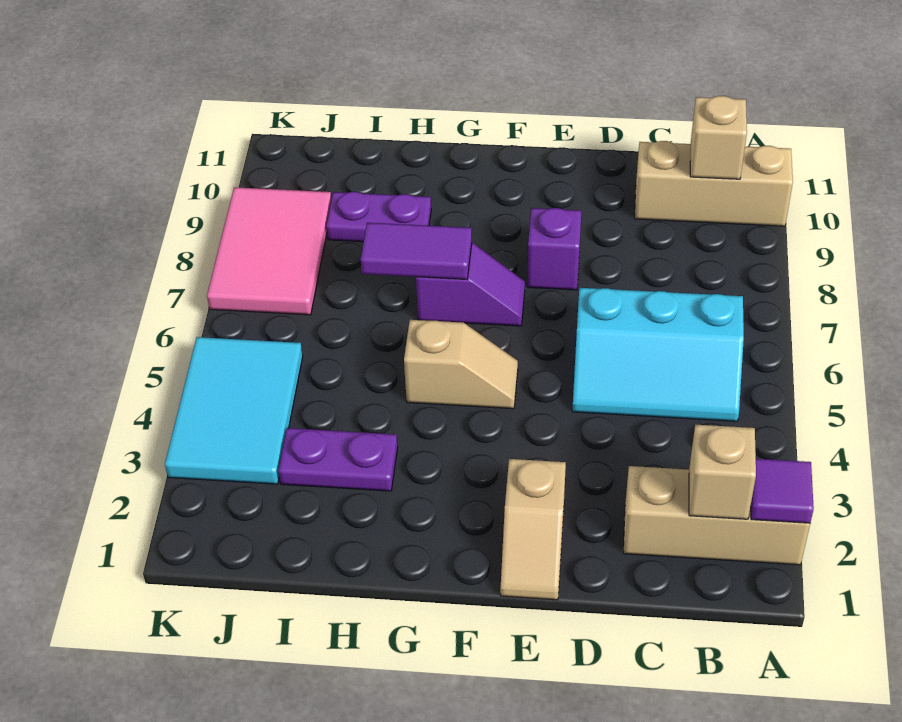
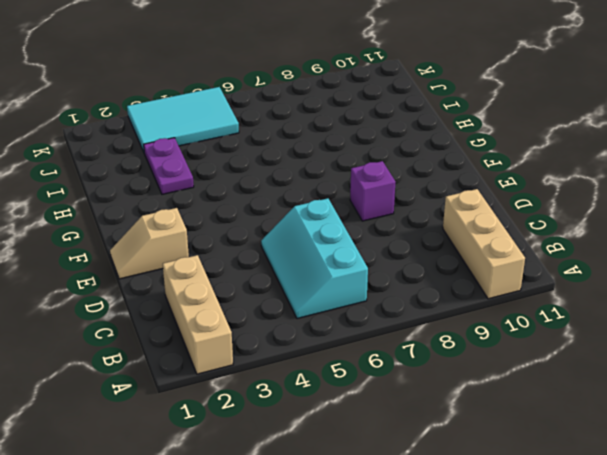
none -> tan 1x2 slope [404,320,518,409]
none -> purple 1x2 slope [416,243,525,326]
none -> purple 1x2 plate [326,192,431,242]

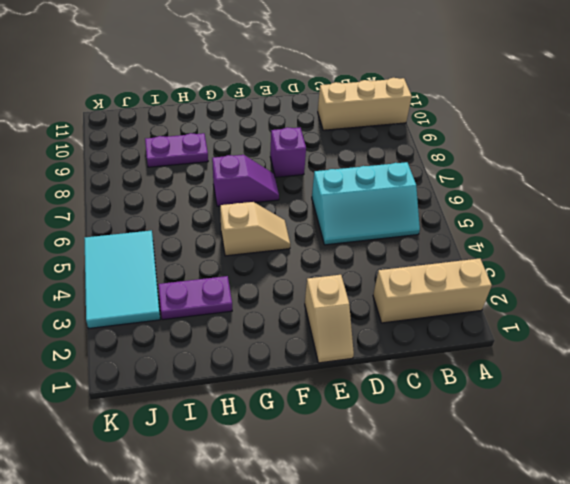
none -> pink 2x3 tile [207,187,331,315]
none -> purple 1x1 tile [751,459,814,523]
none -> tan 1x1 brick [689,425,756,519]

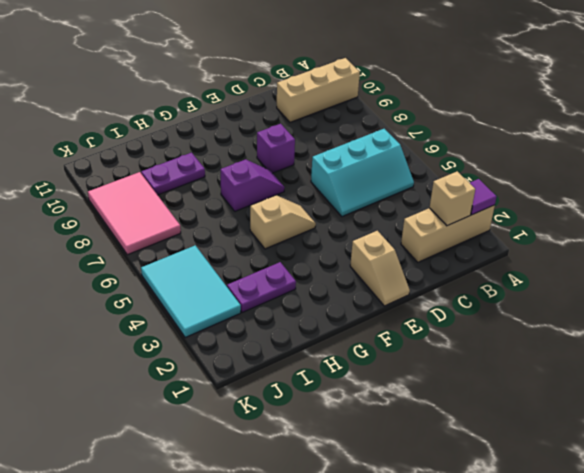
none -> tan 1x1 brick [690,96,747,179]
none -> purple 1x2 tile [360,223,472,279]

